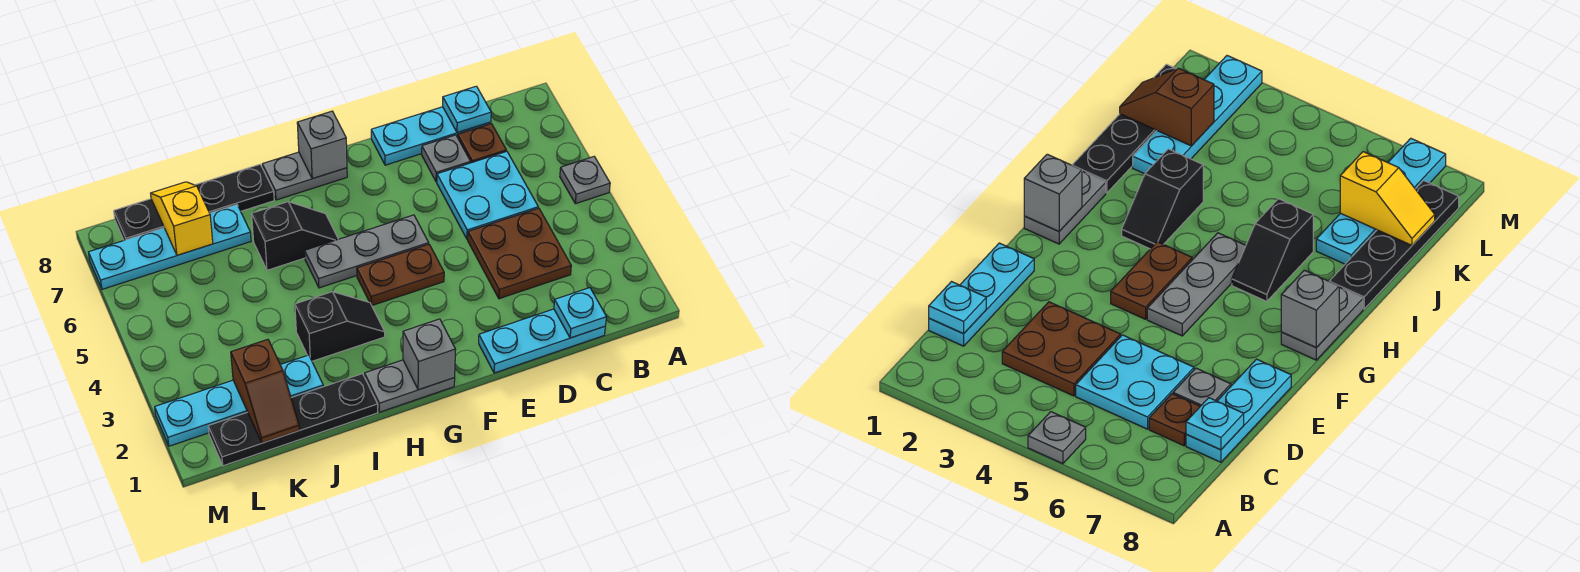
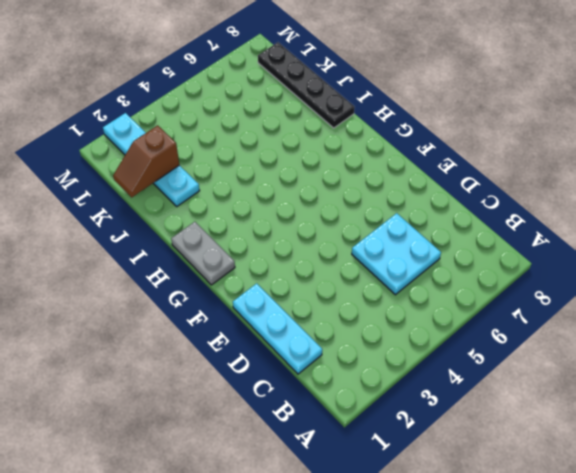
none -> grey 1x1 plate [560,157,610,204]
none -> brown 2x2 plate [468,208,571,299]
none -> brown 1x1 plate [458,124,506,163]

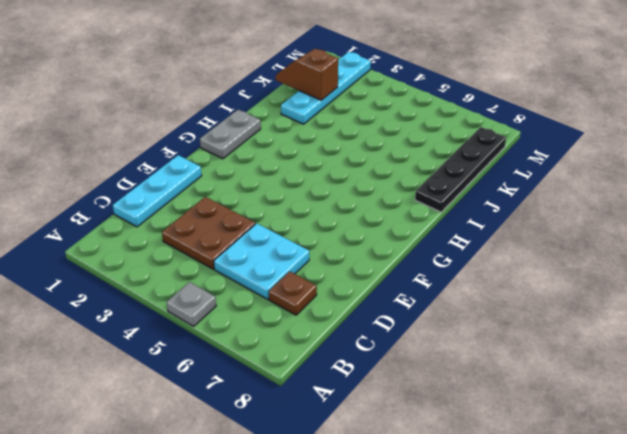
none -> cyan 1x3 plate [371,107,491,165]
none -> grey 1x1 plate [422,135,471,182]
none -> brown 1x2 plate [357,244,444,305]

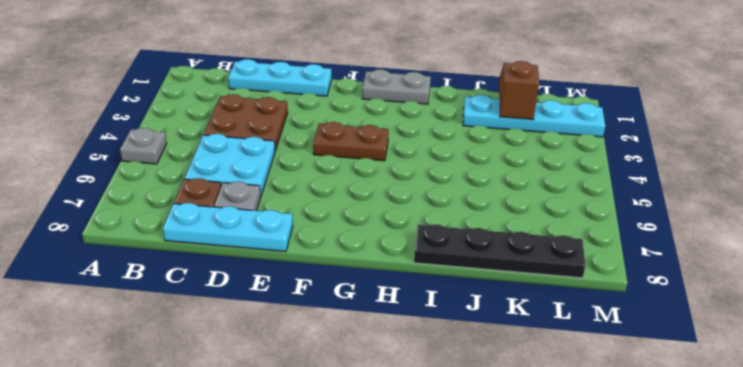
none -> grey 1x3 plate [305,215,429,288]
none -> grey 1x2 plate [262,152,347,200]
none -> black 1x2 slope [295,292,385,361]

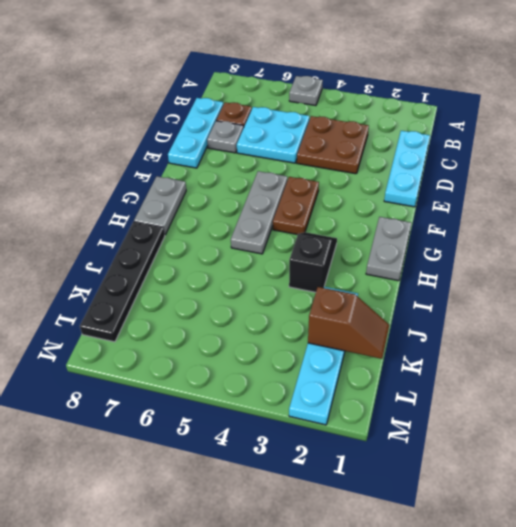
none -> black 1x2 slope [252,202,338,270]
none -> black 1x4 plate [208,374,378,466]
none -> cyan 1x4 plate [88,205,251,289]

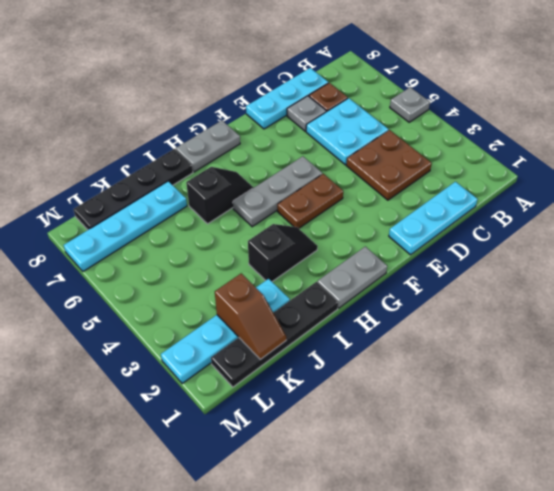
none -> cyan 1x1 plate [554,288,606,338]
none -> cyan 1x1 plate [443,86,491,133]
none -> grey 1x1 brick [403,319,456,390]

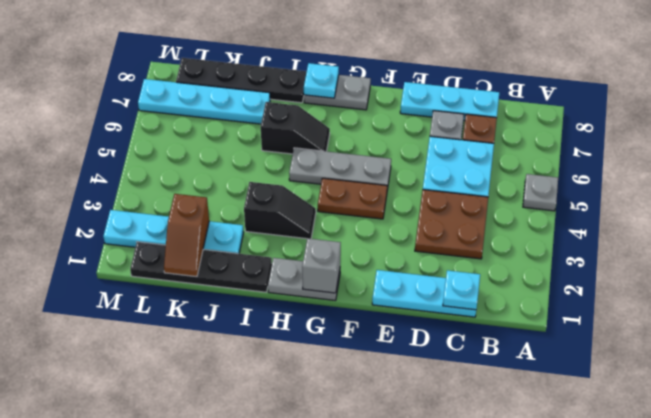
cyan 1x1 plate [304,63,339,98] -> cyan 1x1 plate moved to [443,86,491,133]
none -> grey 1x1 brick [297,111,347,179]
none -> yellow 1x2 slope [151,182,213,255]

